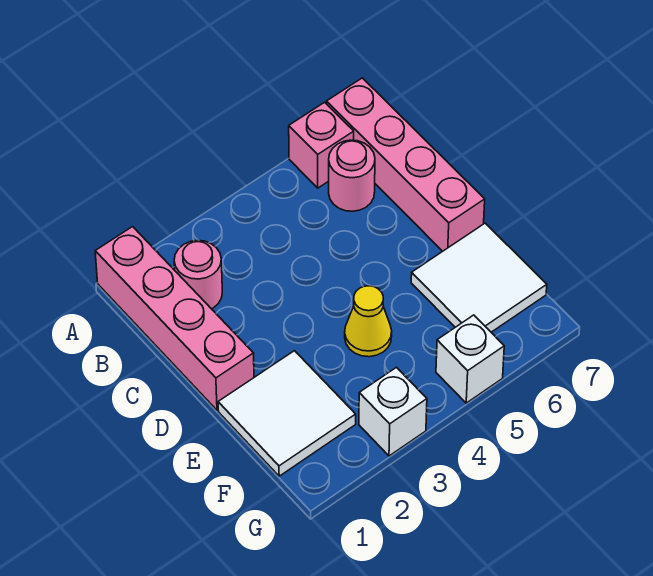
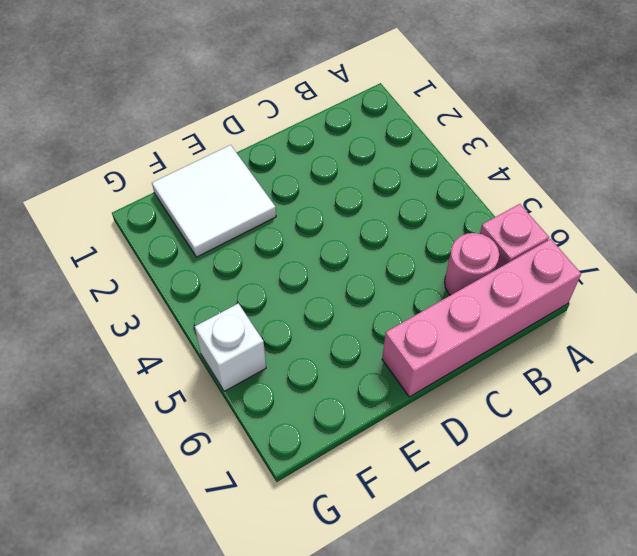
none -> pink 1x4 brick [95,227,254,410]
none -> pink 1x1 round brick [174,240,222,309]

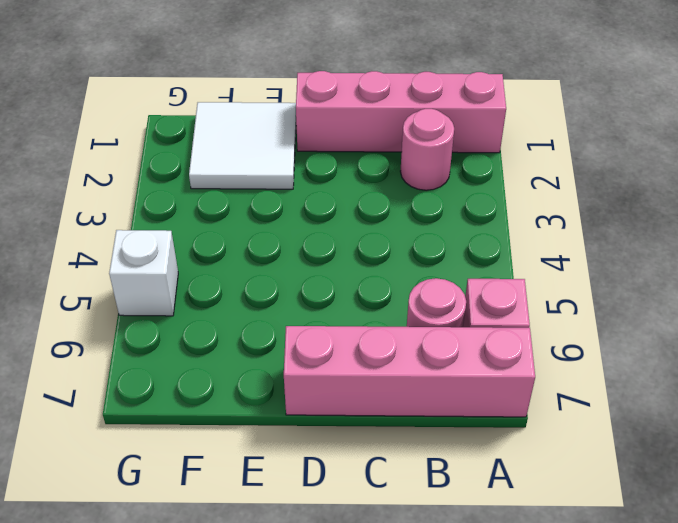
none -> yellow 1x1 cone [345,286,392,357]
none -> white 2x2 tile [411,223,547,332]

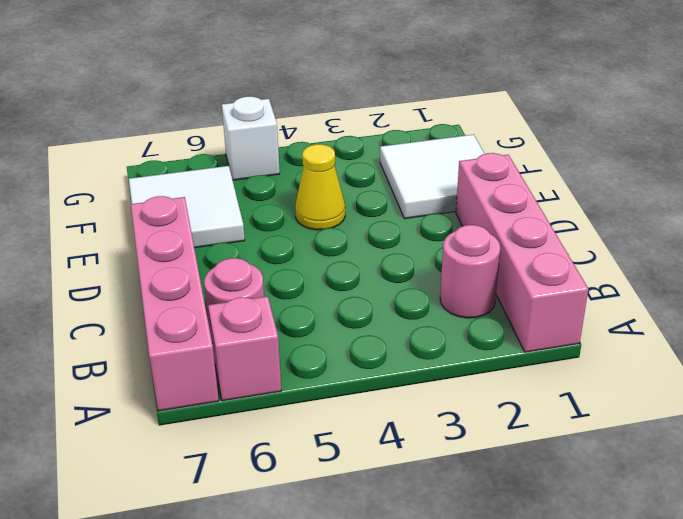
none -> white 1x1 brick [359,367,427,456]

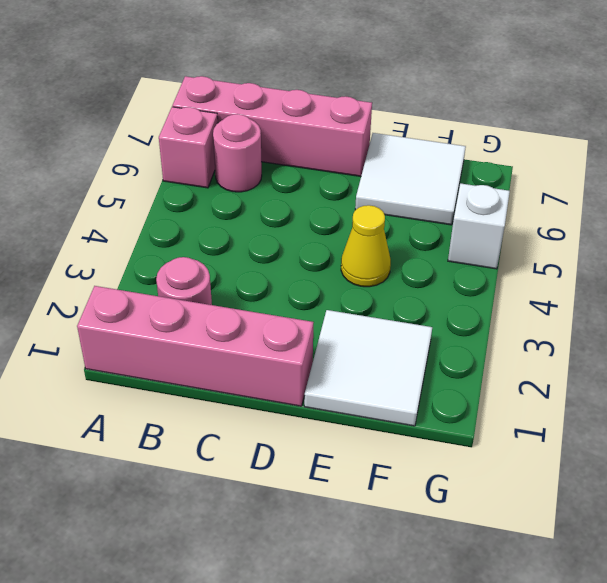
none -> white 1x1 brick [359,367,427,456]

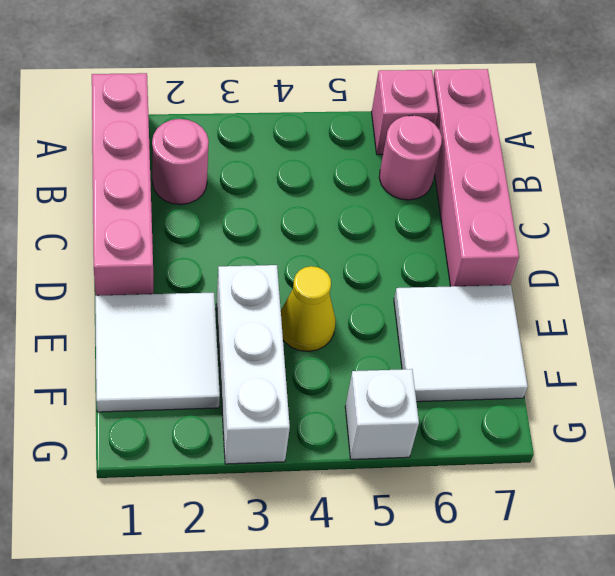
white 1x3 brick [216,265,290,464] -> white 1x1 brick [359,367,427,456]

